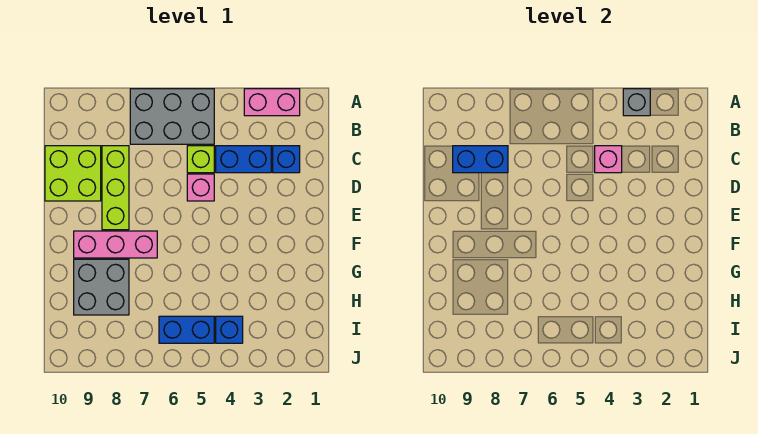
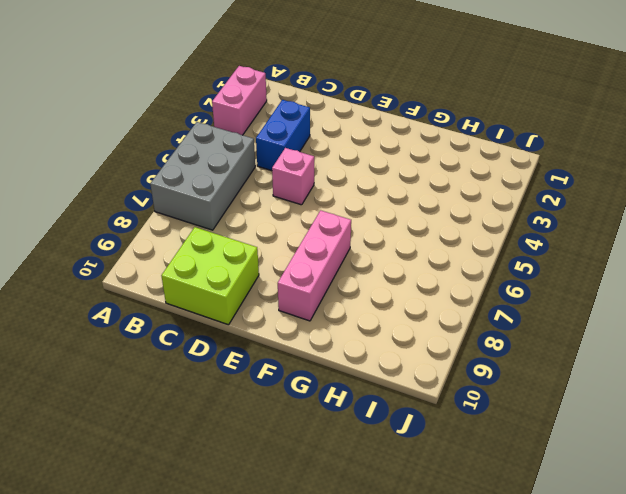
none -> blue 1x1 brick [273,146,300,173]
none -> lime 1x1 brick [187,146,214,173]
none -> lime 1x3 brick [102,146,129,230]

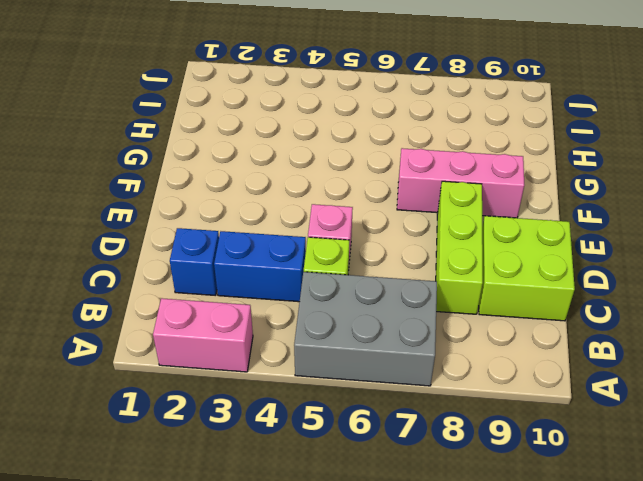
none -> grey 2x2 brick [74,259,129,315]
none -> blue 1x1 brick [216,316,243,343]
none -> blue 1x2 brick [159,316,214,343]

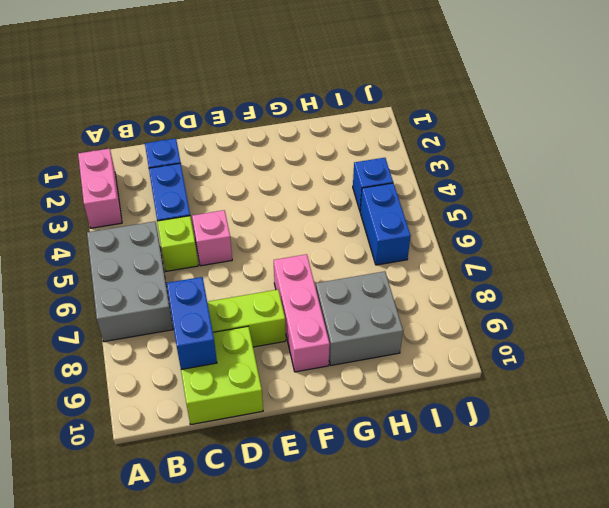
none -> grey 1x1 brick [623,89,650,116]
none -> pink 1x1 brick [595,146,622,173]

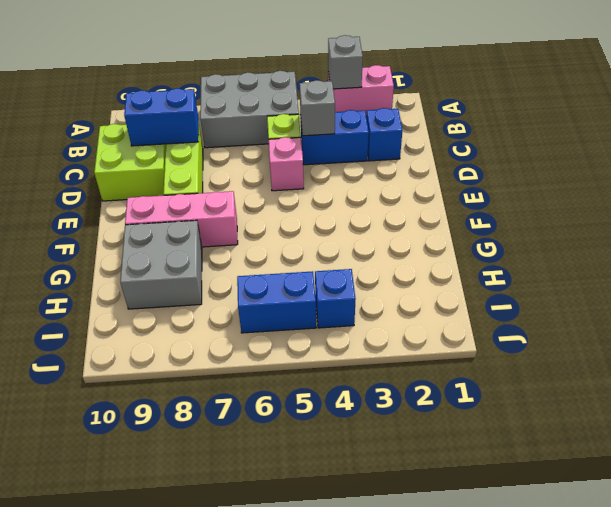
grey 1x1 brick [300,80,335,136] -> pink 1x1 brick [595,146,622,173]

